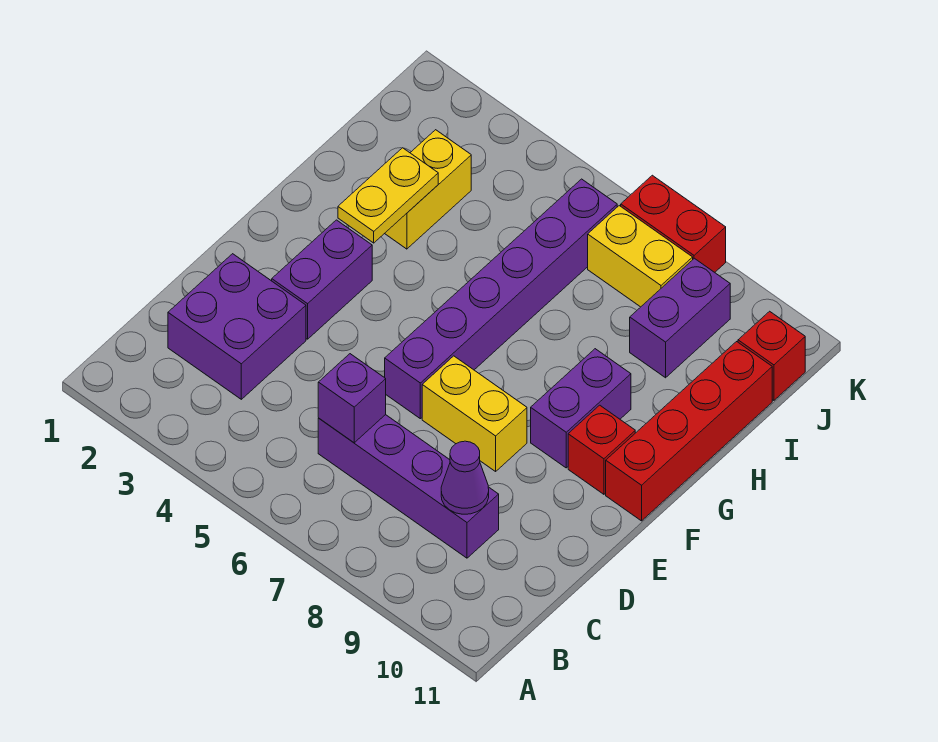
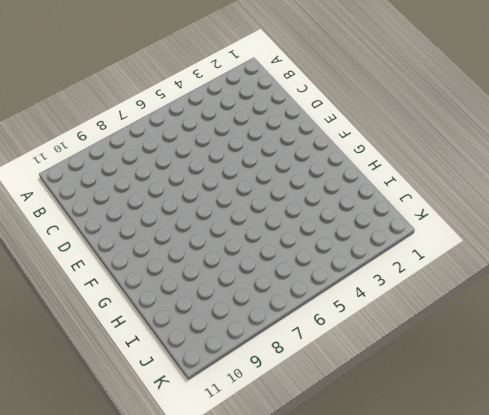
none -> purple 2x2 brick [168,254,306,399]
none -> purple 1x4 brick [318,415,499,558]
none -> purple 1x2 brick [272,220,372,339]

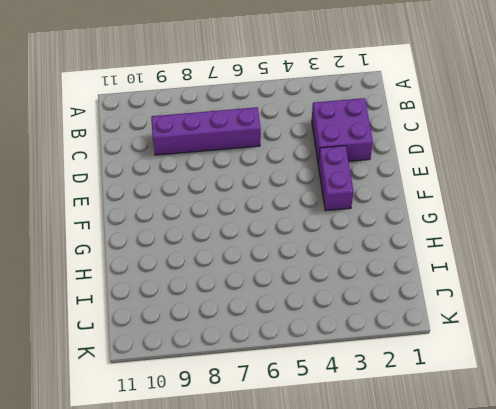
none -> purple 1x6 brick [385,179,617,419]
none -> yellow 1x2 brick [422,356,527,471]
none -> purple 1x2 brick [531,349,631,468]

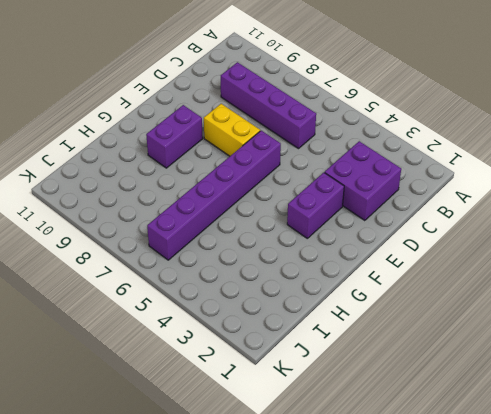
none -> red 1x1 brick [568,405,635,494]
none -> red 1x4 brick [606,342,772,521]
none -> yellow 1x2 brick [385,130,471,249]

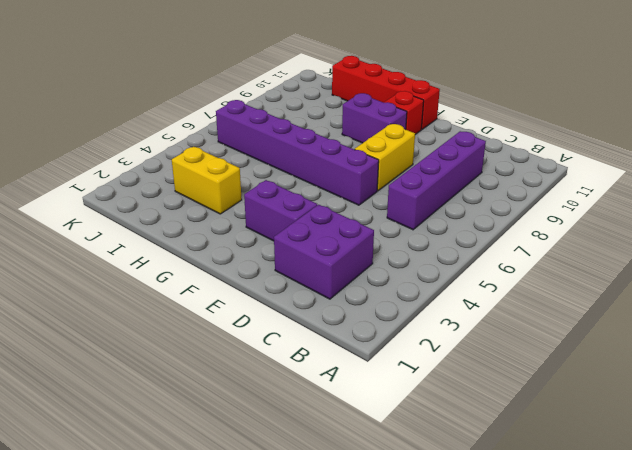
none -> purple 1x2 brick [630,258,730,378]
none -> yellow 1x2 brick [588,206,693,307]
none -> red 1x1 brick [738,311,805,400]

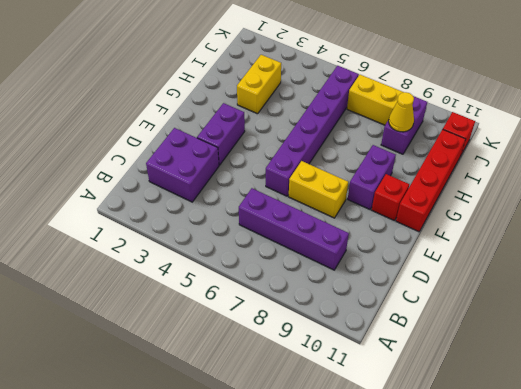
yellow 1x1 cone [389,92,414,132] -> none
none -> red 1x2 brick [621,175,726,272]
none -> purple 1x1 brick [318,354,386,443]
none -> purple 1x1 cone [441,441,489,514]

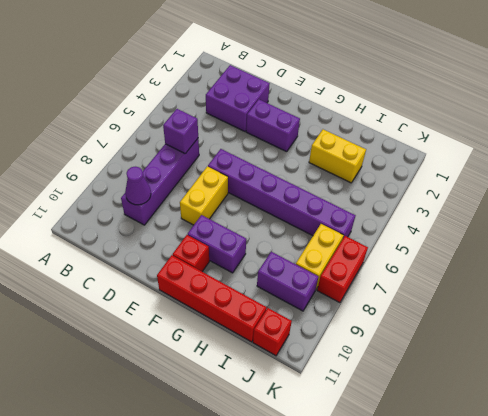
none -> yellow 1x2 plate [338,148,438,243]

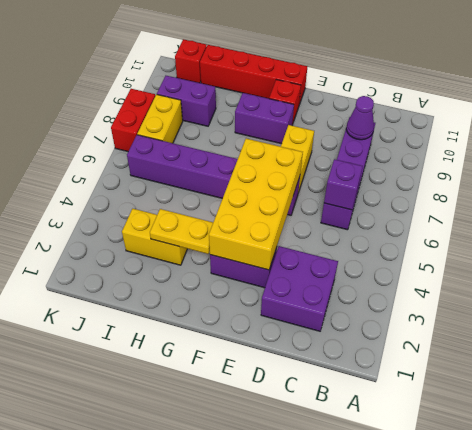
yellow 2x4 brick [209,139,303,270] -> none

